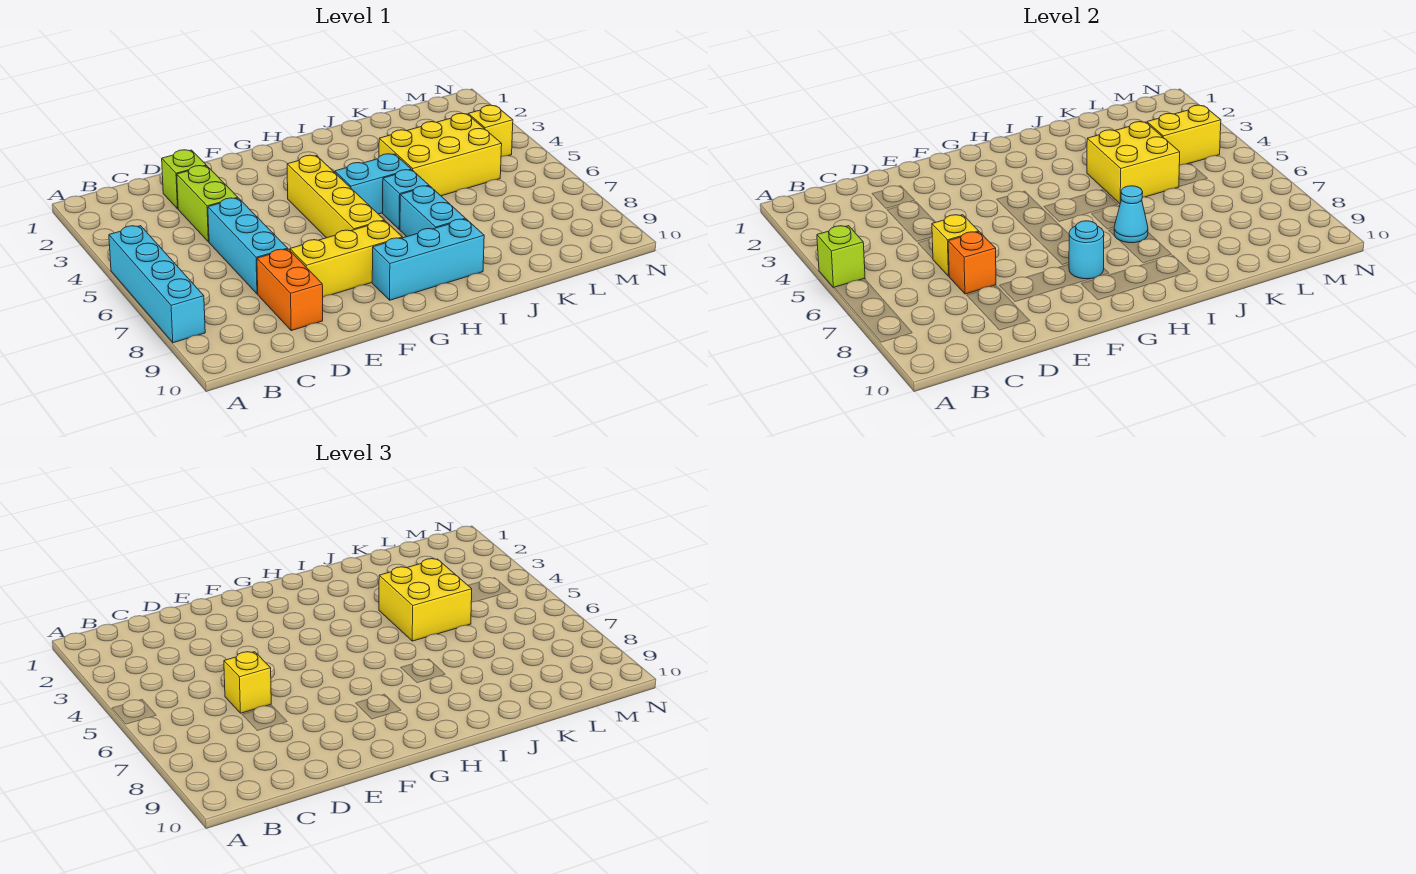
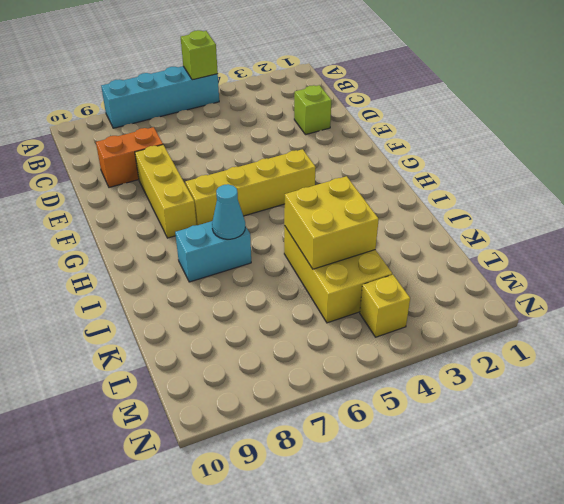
none -> lime 1x2 brick [177,166,238,242]
none -> cyan 1x3 brick [208,198,288,294]
none -> cyan 1x3 brick [372,219,484,300]

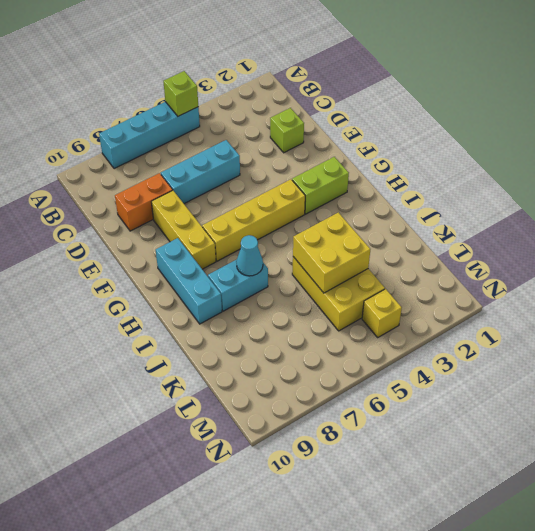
lime 1x2 brick [292,157,349,214] -> lime 1x2 brick moved to [177,166,238,242]
none -> cyan 1x2 brick [335,154,411,214]
none -> cyan 1x1 brick [383,170,429,229]
none -> yellow 1x1 brick [932,215,979,276]

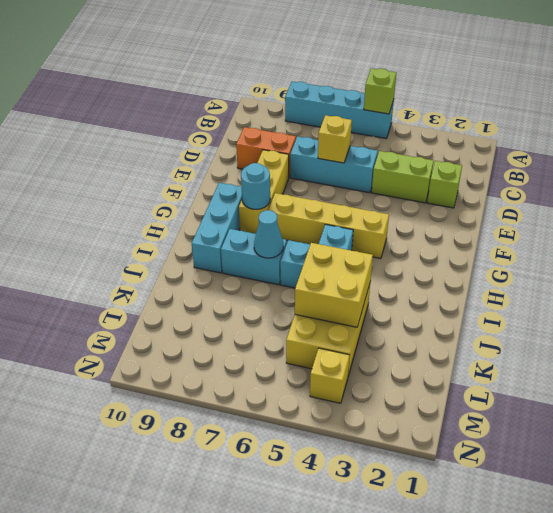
none -> orange 1x1 brick [948,232,996,294]
none -> yellow 1x2 brick [1147,105,1221,165]
none -> yellow 1x1 brick [224,652,271,713]

